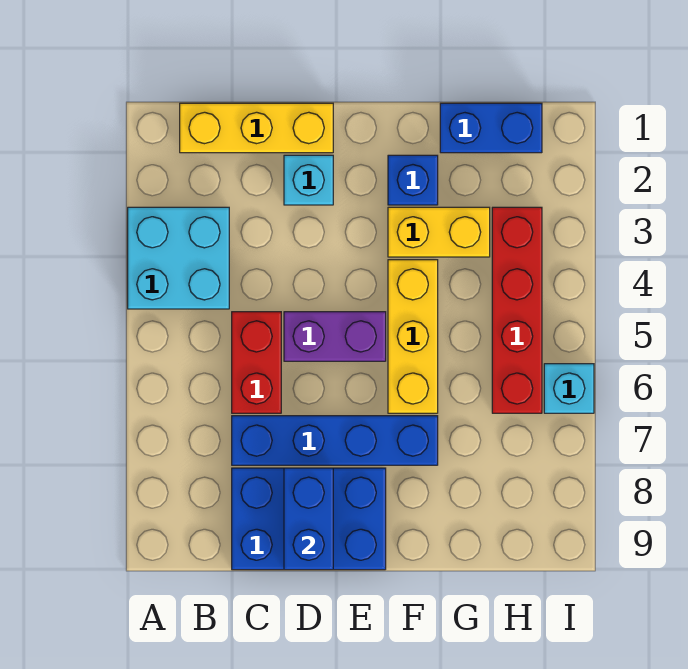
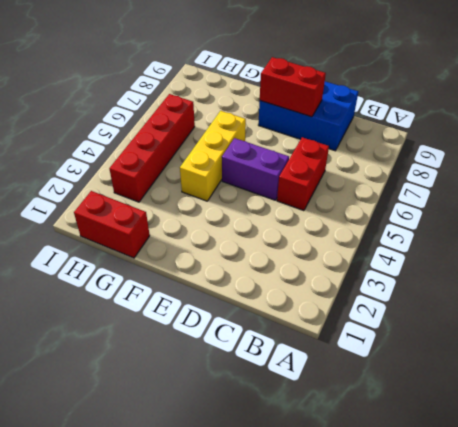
red 1x2 brick [260,57,326,117] -> blue 1x2 brick [284,468,333,570]
red 1x2 brick [74,191,150,258] -> blue 1x2 brick [440,103,542,153]
none -> cyan 2x2 brick [128,207,229,309]
none -> yellow 1x3 brick [180,103,333,153]
none -> blue 1x4 brick [232,416,438,465]

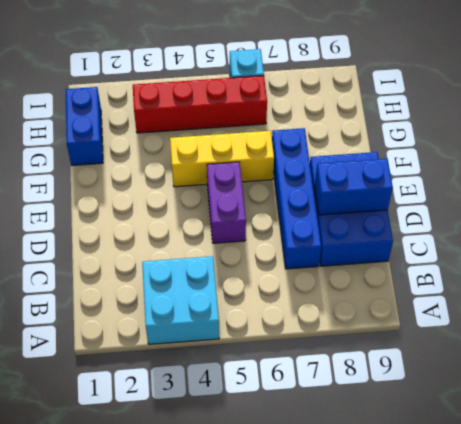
none -> yellow 1x3 brick [180,103,333,153]
none -> red 1x2 brick [232,312,281,413]
none -> cyan 1x1 brick [284,155,333,205]

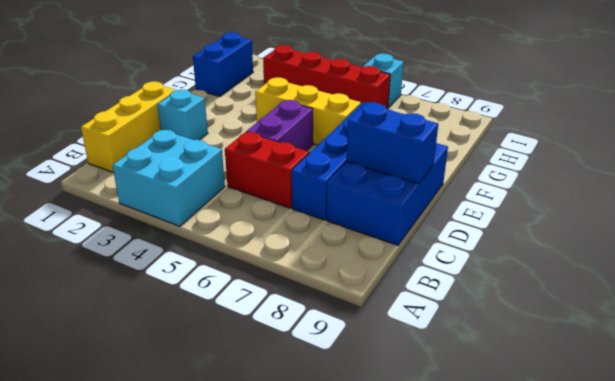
none -> blue 1x1 brick [388,155,438,205]
none -> yellow 1x2 brick [388,207,490,257]

